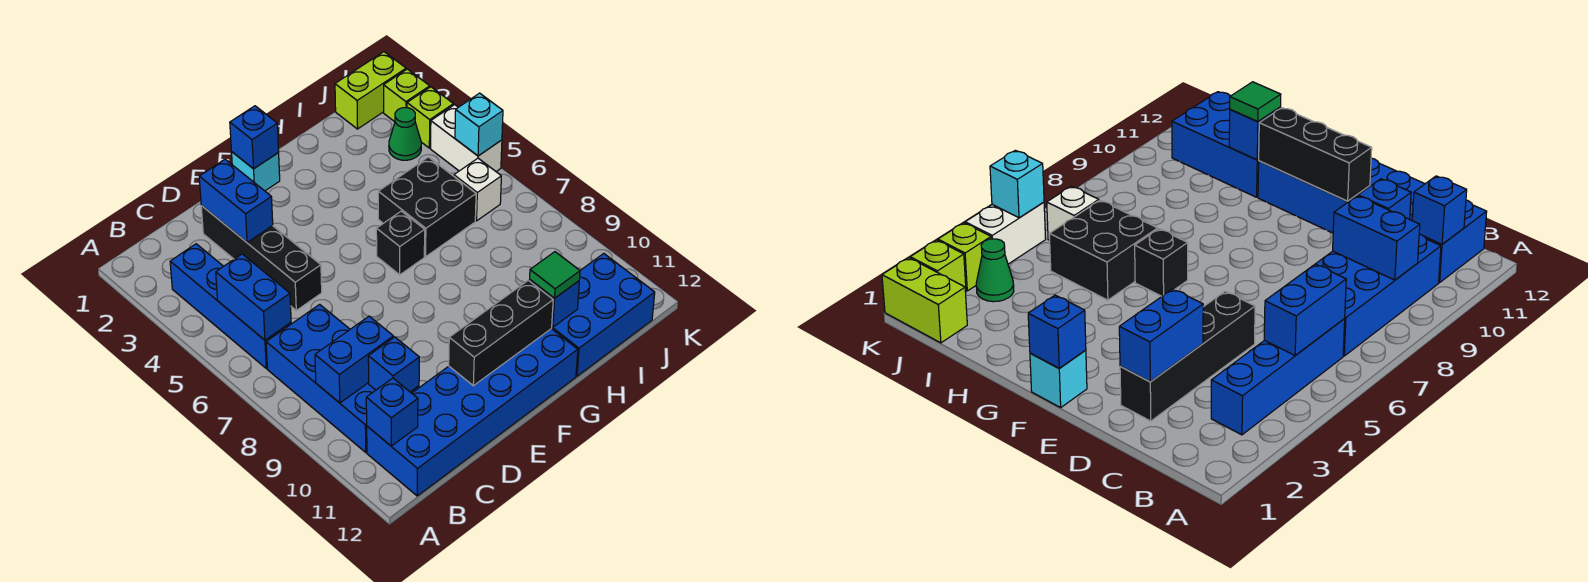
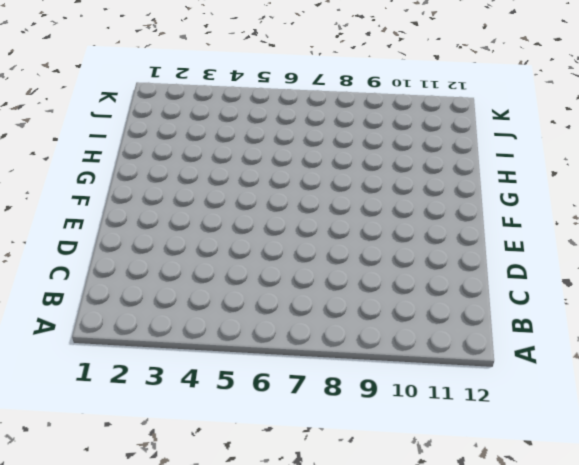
none -> blue 1x4 brick [170,244,291,368]
none -> blue 2x4 brick [266,304,419,452]
none -> blue 2x6 brick [367,329,578,496]

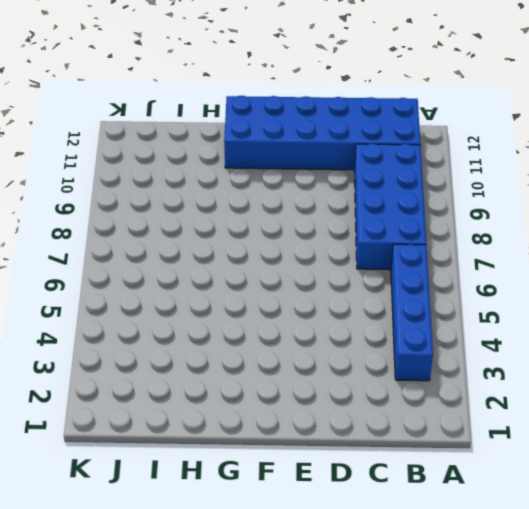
none -> black 1x4 brick [201,206,322,310]
none -> cyan 1x1 brick [232,152,280,191]
none -> black 1x1 brick [376,211,425,275]

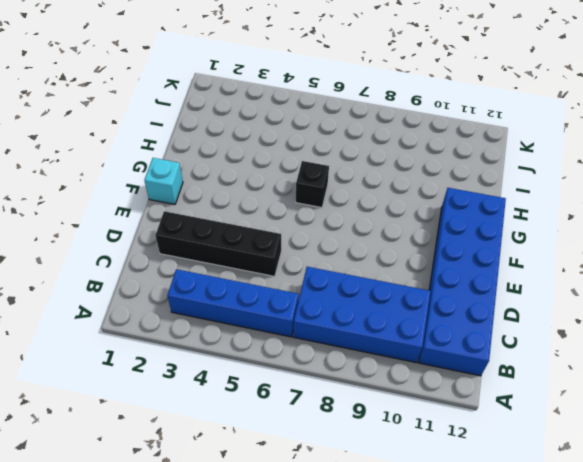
none -> black 2x2 brick [378,157,476,257]
none -> blue 2x3 brick [551,254,655,376]
none -> lime 1x2 brick [335,52,406,129]

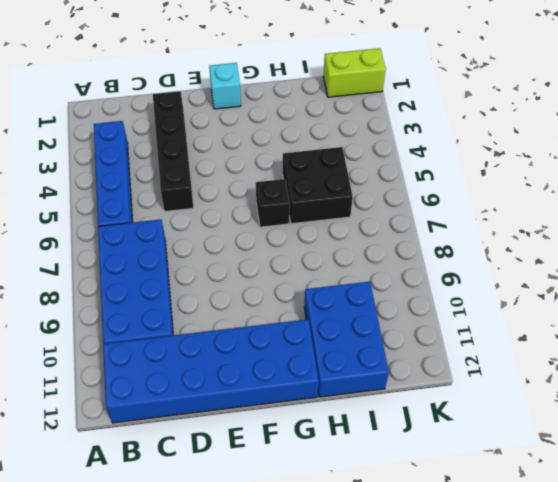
blue 2x3 brick [304,282,389,397] -> blue 2x3 brick turned to [551,254,655,376]
none -> green 1x1 cone [389,108,421,160]
none -> white 1x1 brick [454,158,501,221]
none -> lime 1x1 brick [384,69,430,122]

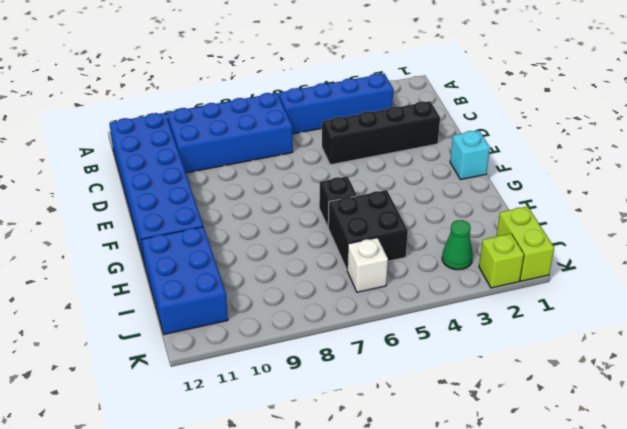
none -> lime 1x1 brick [407,87,454,148]
none -> white 1x2 brick [431,105,502,172]
none -> blue 1x2 brick [216,254,291,340]

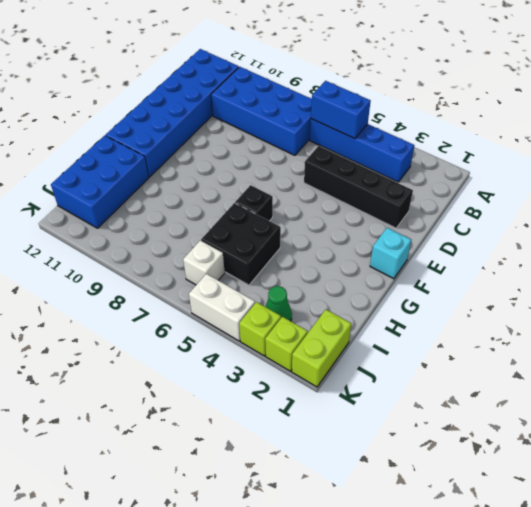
none -> blue 1x2 brick [315,316,393,403]
none -> blue 1x1 brick [366,378,418,446]
none -> blue 1x1 brick [368,337,419,392]

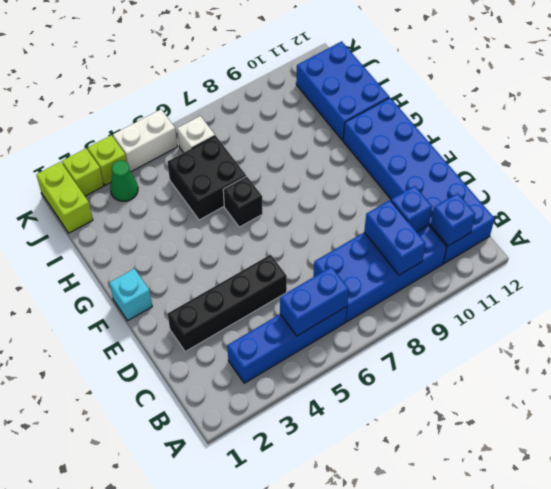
none -> blue 1x2 brick [199,159,273,243]
none -> black 1x3 brick [449,280,553,386]
none -> blue 1x1 brick [230,106,279,169]

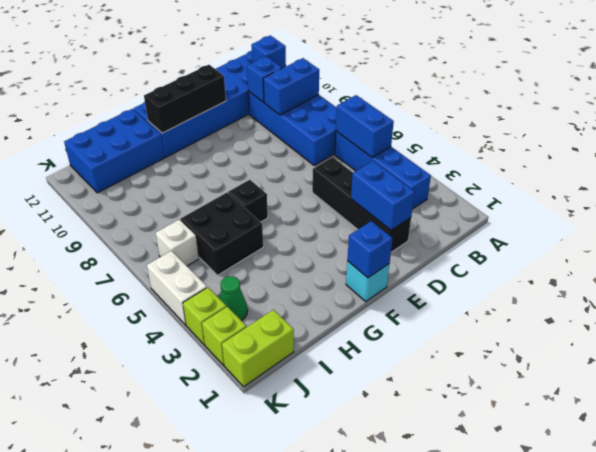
none -> blue 1x1 brick [529,280,579,327]
none -> cyan 1x1 brick [455,93,503,156]
none -> green 1x1 tile [530,252,580,298]

